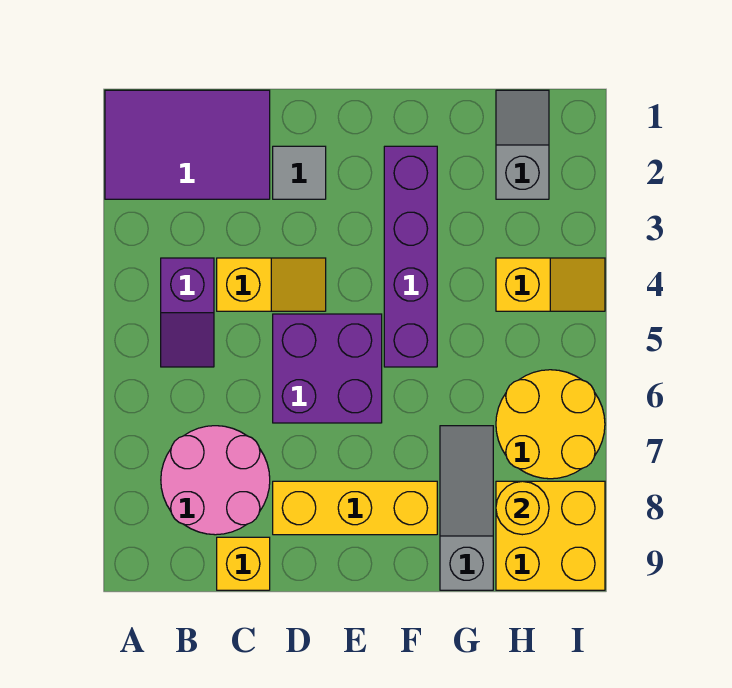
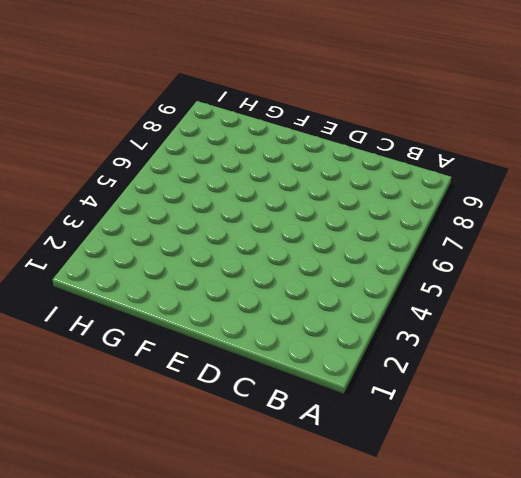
none -> purple 2x3 tile [105,90,270,199]
none -> purple 1x2 slope [161,258,214,367]
none -> pink 2x2 round brick [161,426,270,535]

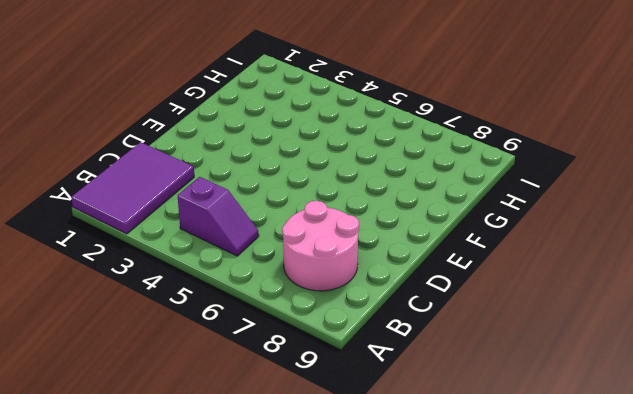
none -> yellow 1x2 slope [217,258,326,311]
none -> yellow 1x1 brick [217,537,270,590]
none -> grey 1x1 tile [273,146,326,199]

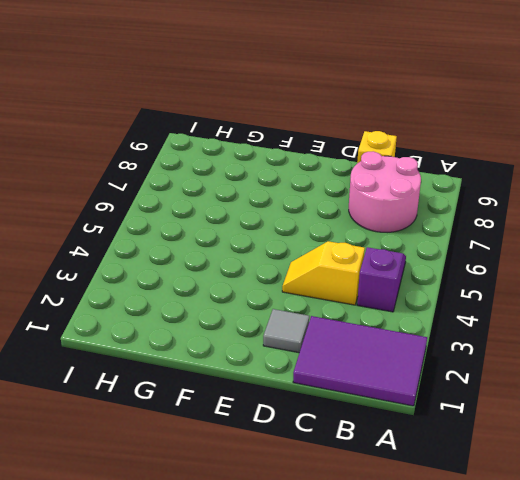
none -> purple 2x2 brick [273,314,382,423]
none -> yellow 1x3 brick [273,481,437,535]
none -> purple 1x4 brick [384,146,437,367]

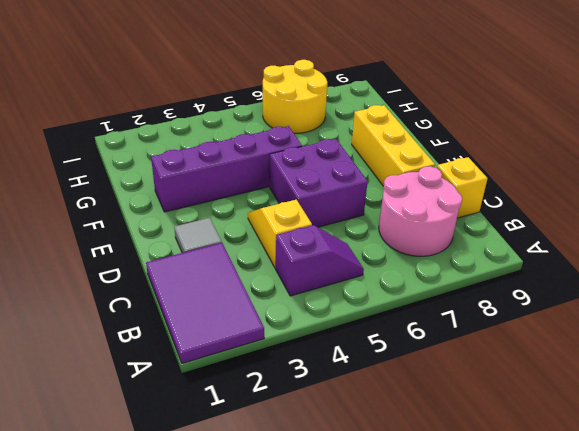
none -> grey 1x3 slope [440,426,493,590]
none -> grey 1x2 slope [496,90,549,199]
none -> yellow 1x2 slope [496,258,605,311]

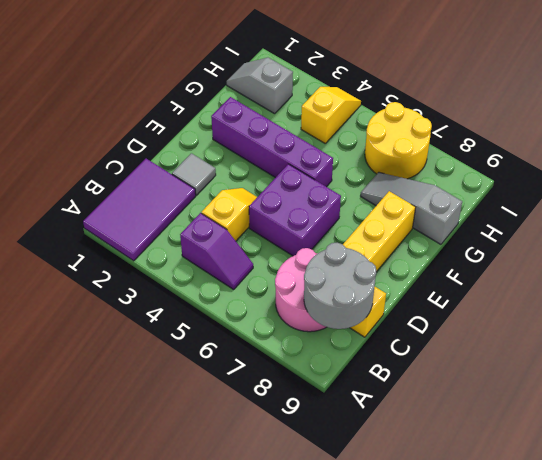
grey 2x2 round brick [304,243,376,329] -> none
none -> yellow 2x2 brick [496,481,605,590]
none -> yellow 1x1 round brick [496,481,549,535]

